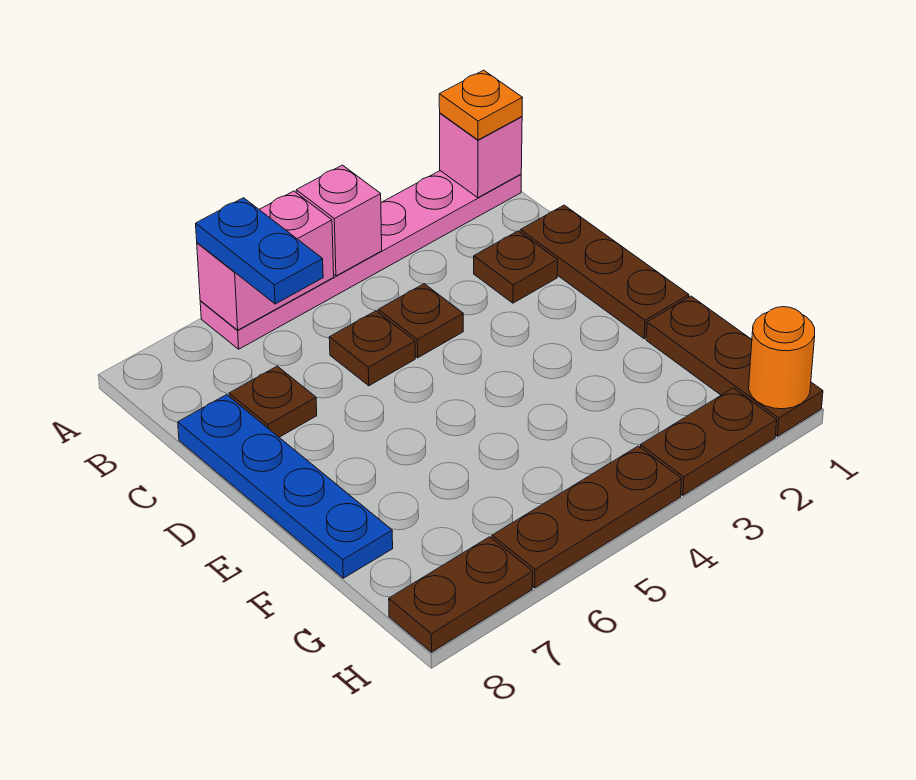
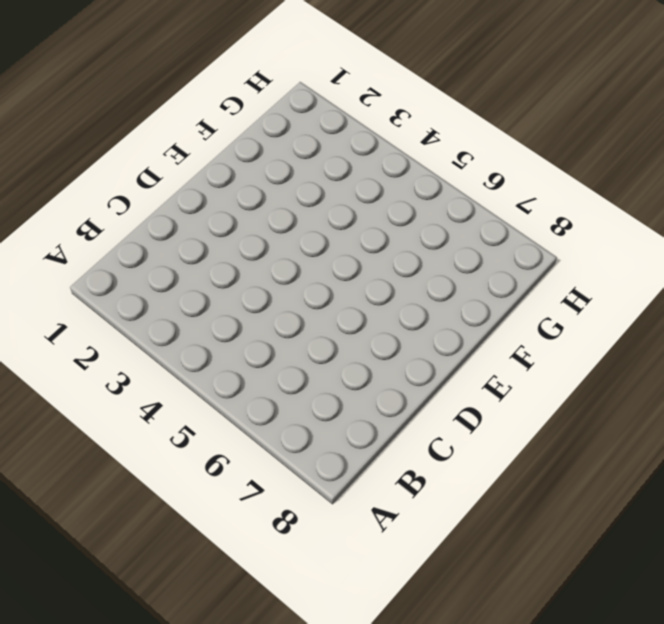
none -> pink 1x6 plate [200,171,521,349]
none -> brown 1x3 plate [520,205,689,339]
none -> brown 1x1 plate [474,231,558,303]

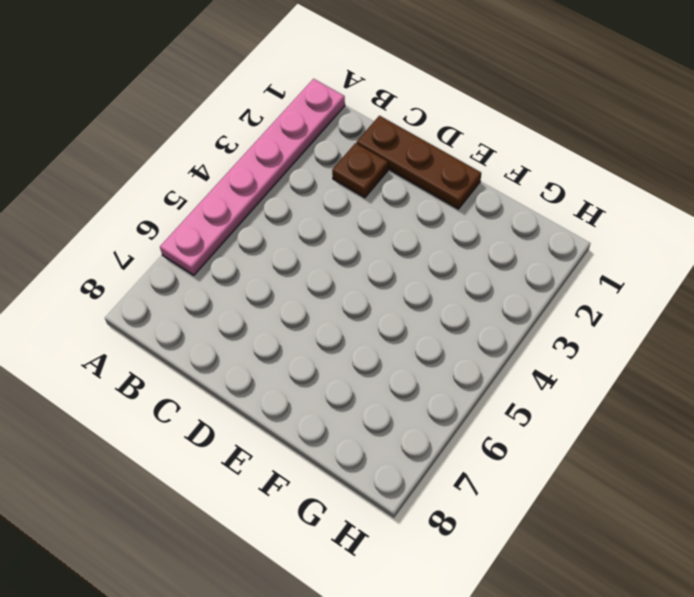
none -> brown 1x1 plate [378,284,463,358]
none -> brown 1x1 plate [329,311,415,386]
none -> brown 1x1 plate [229,366,317,437]

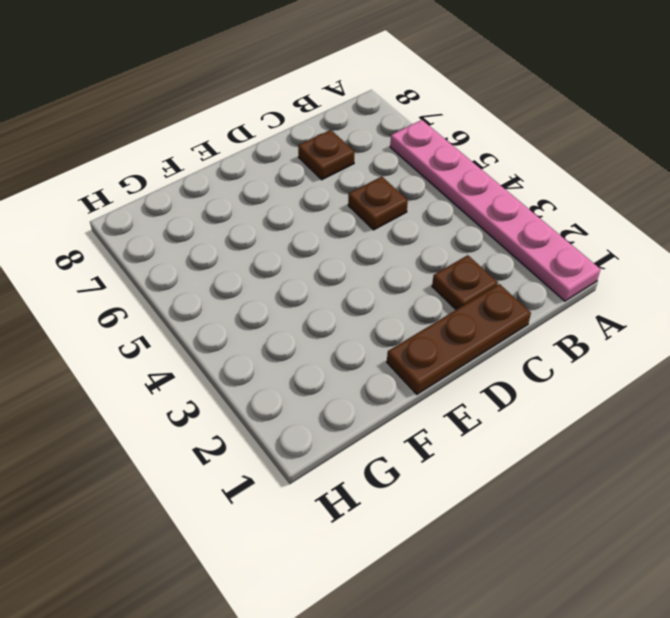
none -> brown 1x1 plate [378,284,463,358]
none -> blue 1x4 plate [178,395,393,578]
none -> brown 1x3 plate [646,296,823,436]

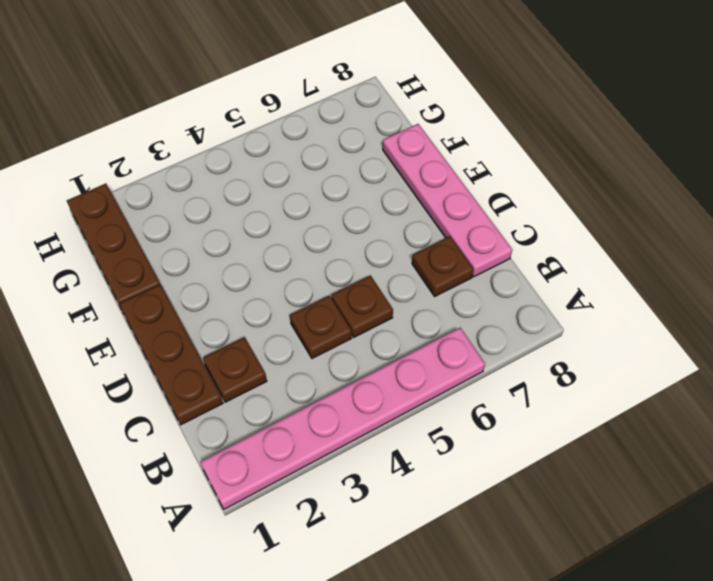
pink 1x4 plate [383,124,512,277] -> blue 1x4 plate [178,395,393,578]
none -> brown 1x2 plate [641,388,777,495]
none -> brown 1x3 plate [492,446,681,588]
none -> brown 1x2 plate [389,537,533,652]

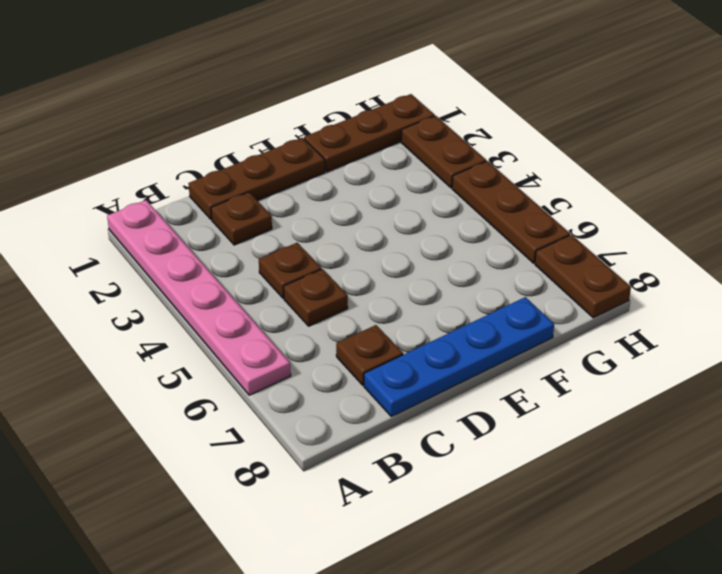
none -> pink 1x1 brick [440,113,522,198]
none -> pink 1x1 brick [296,165,382,276]
none -> pink 1x2 brick [197,191,334,330]

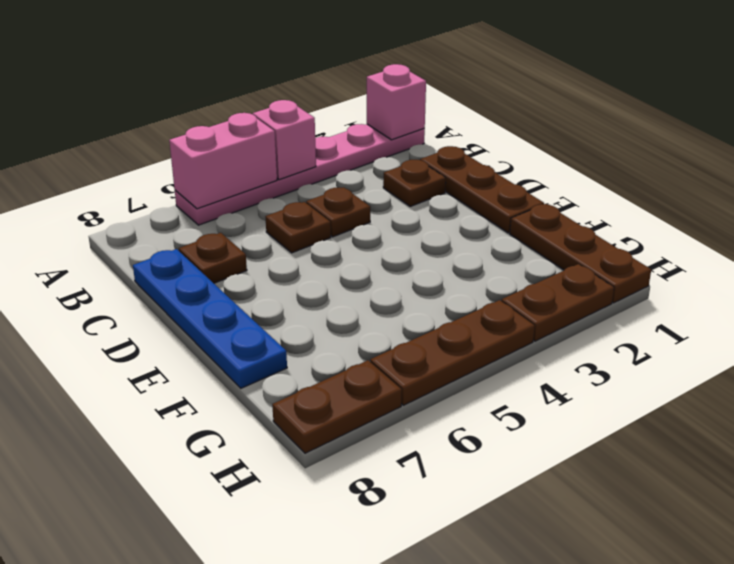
none -> orange 1x1 round brick [749,307,815,409]
none -> orange 1x1 plate [439,70,523,140]
none -> blue 1x2 plate [196,198,323,304]

